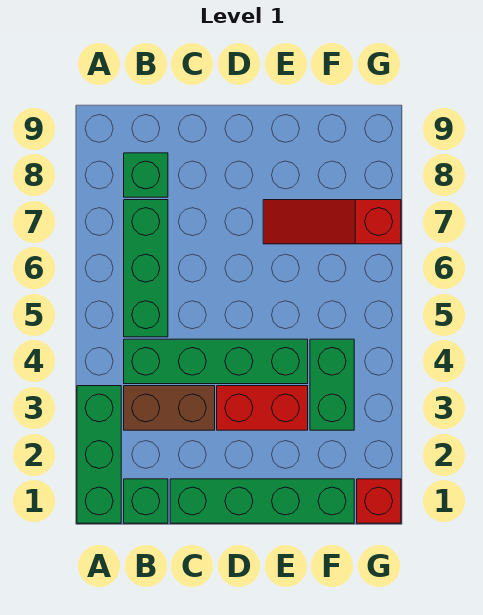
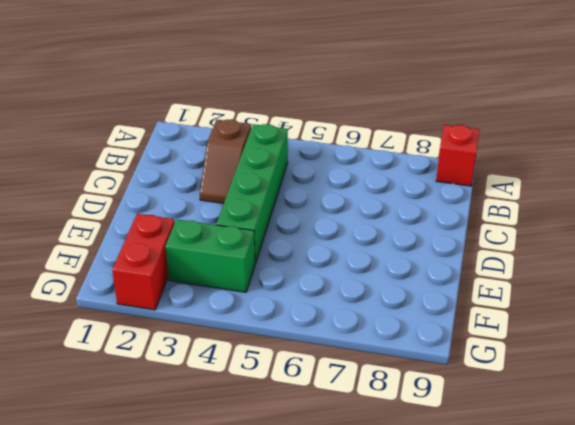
red 1x1 brick [436,125,480,186] -> red 1x1 brick moved to [357,479,401,523]
brown 1x2 slope [200,119,251,203] -> brown 1x2 brick [124,386,215,430]
red 1x2 brick [112,214,175,310] -> red 1x2 brick moved to [217,386,308,430]
none -> green 1x3 brick [77,386,121,523]
none -> green 1x1 brick [124,479,168,523]

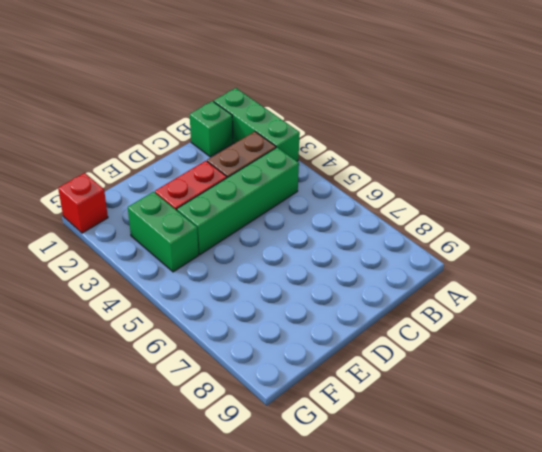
none -> green 1x3 brick [124,200,168,337]
none -> green 1x1 brick [124,153,168,197]

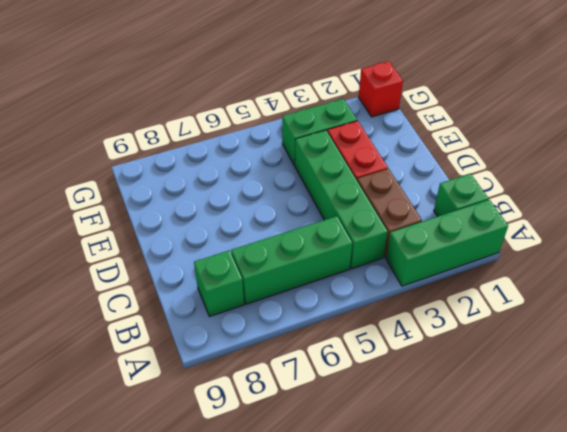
none -> green 1x4 brick [170,479,354,523]
none -> red 1x3 slope [263,200,401,244]

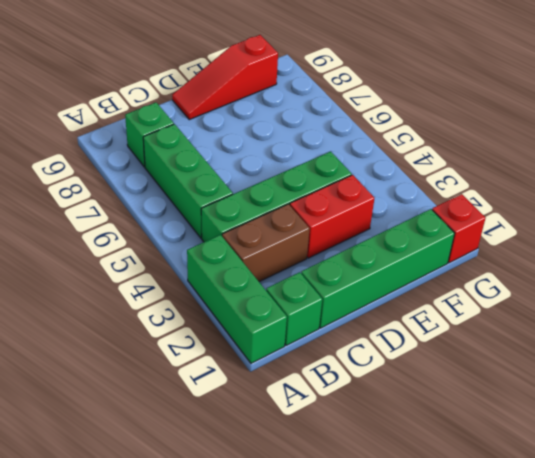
red 1x3 slope [172,35,278,120] -> red 1x3 slope moved to [263,200,401,244]
none -> green 1x2 brick [310,339,354,430]

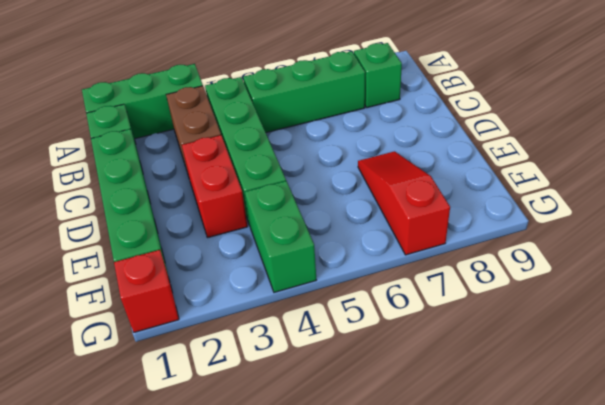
green 1x2 brick [245,181,316,292] -> green 1x2 brick turned to [310,339,354,430]

